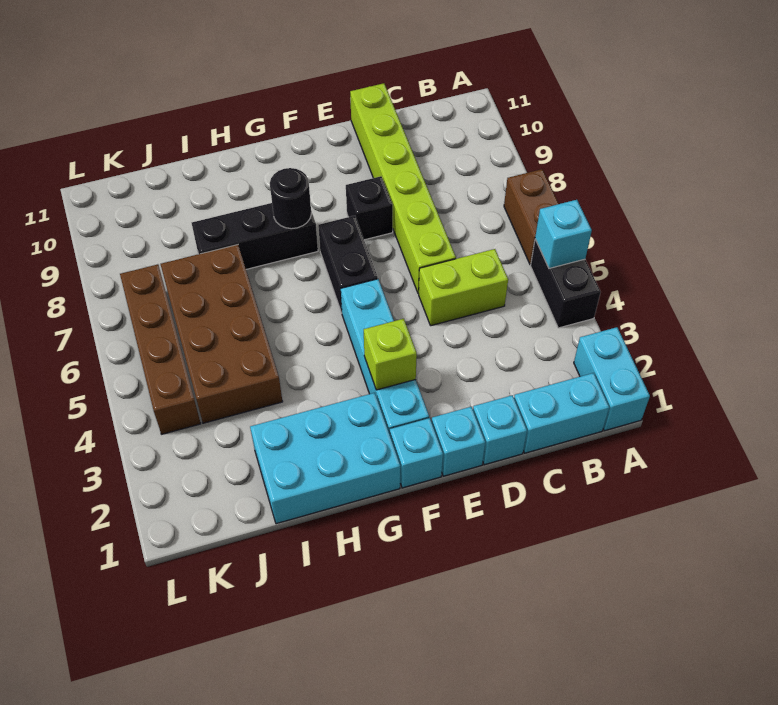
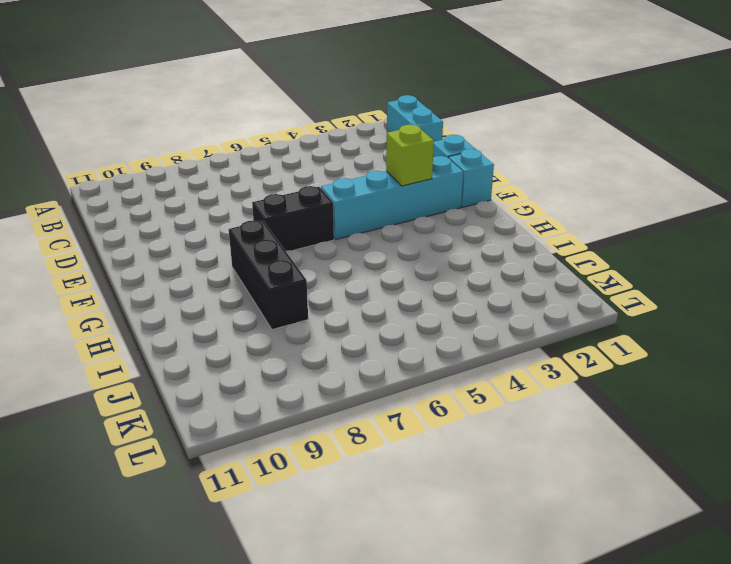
none -> cyan 1x2 brick [574,327,650,431]
none -> black 1x2 brick [531,240,601,328]
none -> brown 1x2 brick [504,169,559,265]

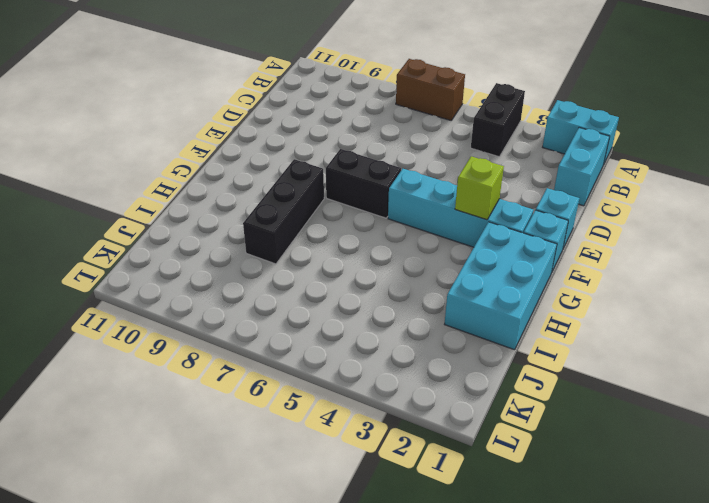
black 1x2 brick [471,83,525,157] -> black 1x2 brick turned to [531,240,601,328]
none -> lime 1x2 brick [419,249,508,326]
none -> cyan 1x1 brick [473,395,527,465]
none -> lime 1x6 brick [350,83,456,294]

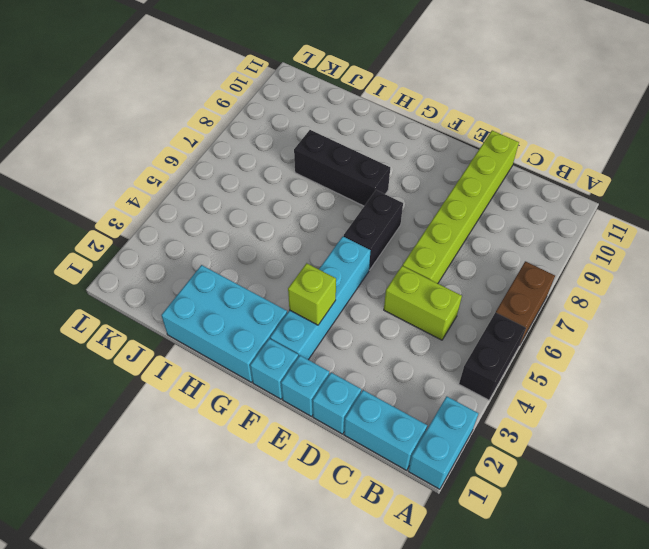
none -> black 1x1 brick [346,176,393,240]
none -> brown 2x4 brick [161,245,283,423]
none -> brown 1x4 brick [120,264,201,434]

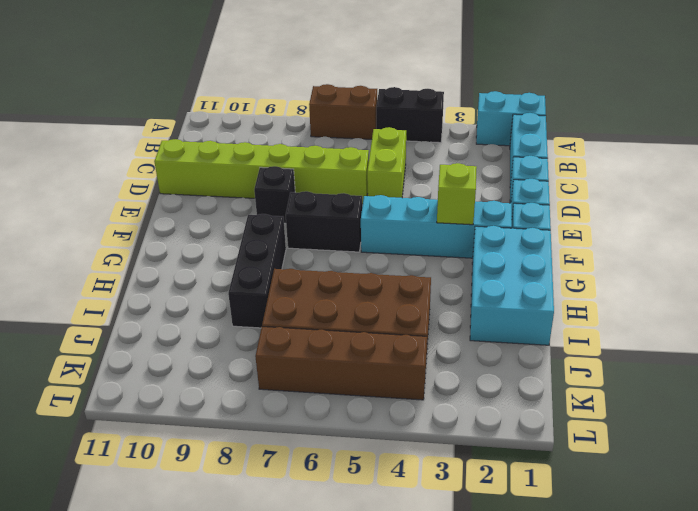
none -> cyan 1x1 brick [535,200,592,268]
none -> black 1x1 round brick [270,168,311,229]

